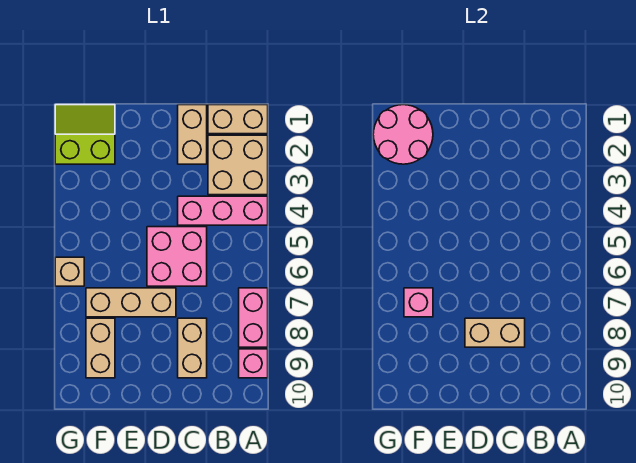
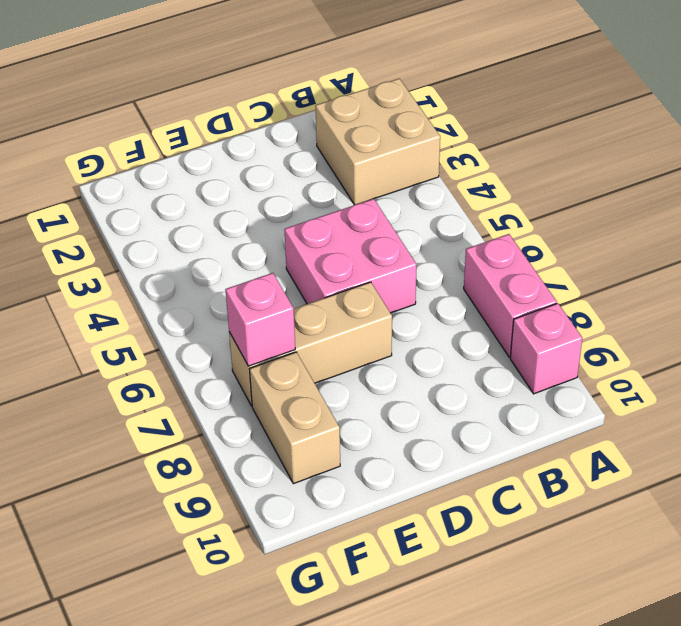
none -> tan 1x2 brick [208,105,268,134]
none -> pink 1x3 brick [178,196,268,225]
none -> tan 1x2 brick [178,105,207,164]

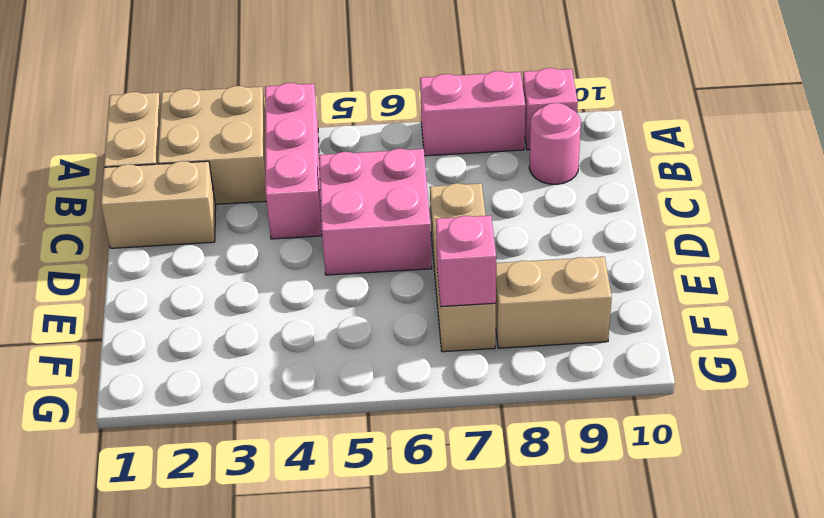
pink 1x1 round brick [529,103,581,184] -> none
none -> tan 1x2 brick [178,318,207,378]
none -> lime 2x2 slope [55,105,115,164]
none -> tan 1x1 brick [55,257,84,286]

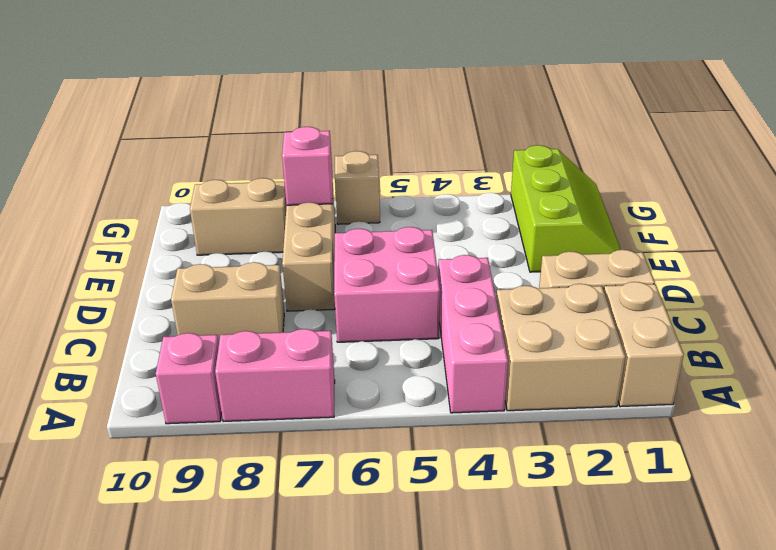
lime 2x3 slope [511,145,621,272] -> lime 2x2 slope [55,105,115,164]
none -> tan 1x2 brick [465,318,525,347]
none -> pink 2x2 round brick [373,105,433,164]

